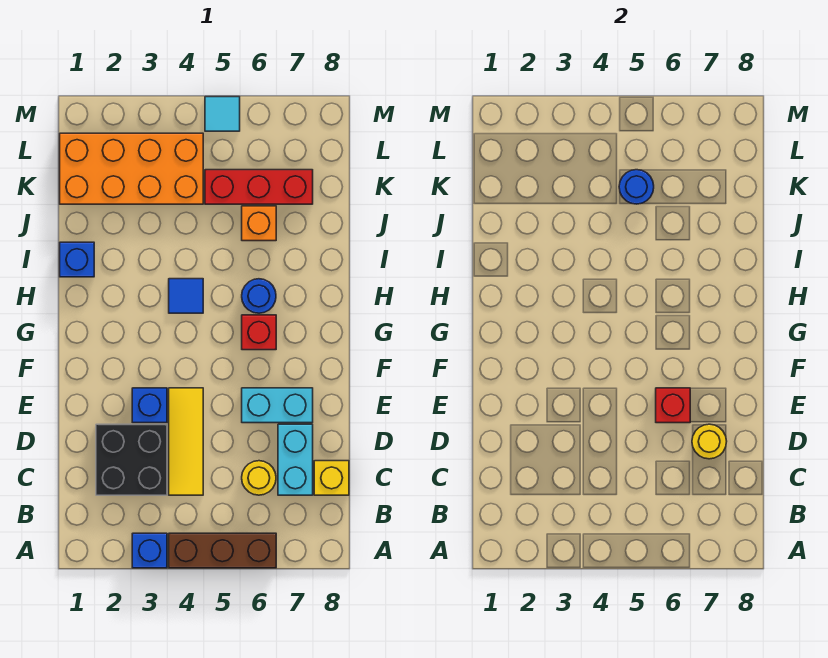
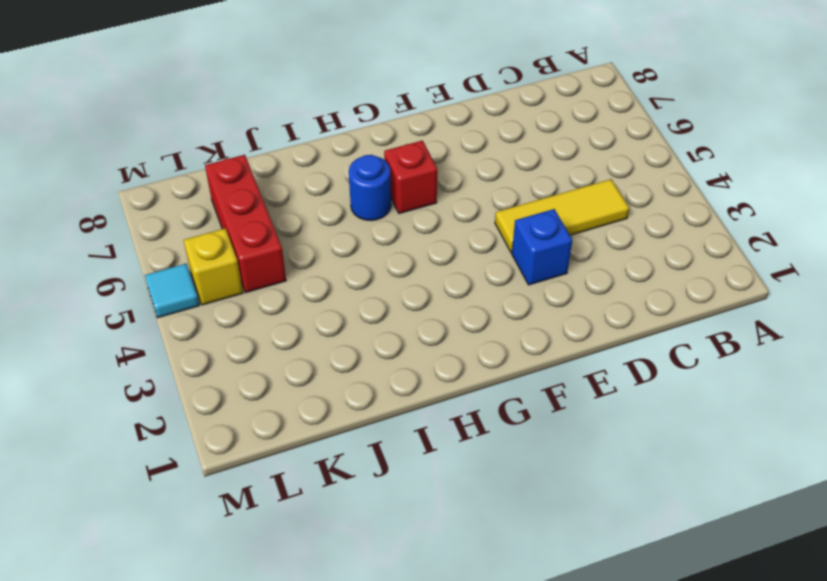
yellow 1x1 brick [184,228,243,305] -> yellow 1x1 brick moved to [314,461,349,495]
none -> blue 1x1 brick [132,533,167,568]
none -> brown 1x3 brick [169,533,276,568]
none -> black 2x2 brick [96,424,167,495]

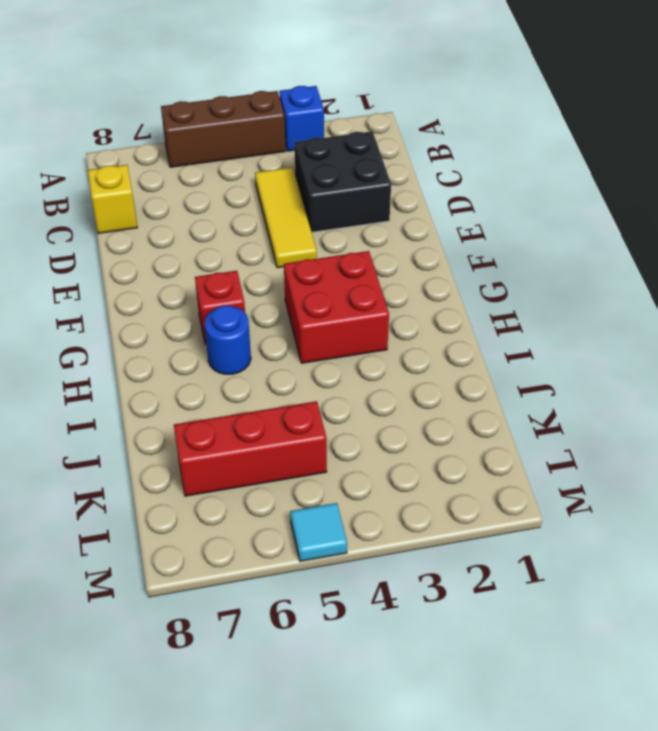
red 2x2 brick [284,251,389,363] -> blue 1x1 tile [169,279,203,313]
none -> yellow 1x1 round brick [242,461,276,495]
none -> cyan 1x2 brick [278,424,313,495]
none -> blue 1x1 brick [132,388,167,423]

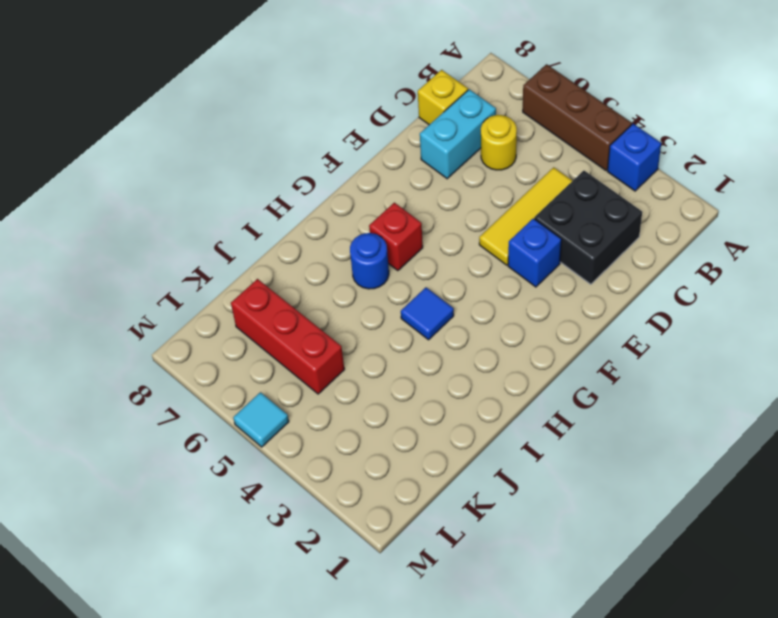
none -> cyan 1x2 brick [242,388,313,423]
none -> blue 1x1 brick [60,242,94,277]
none -> orange 1x1 brick [242,206,276,241]

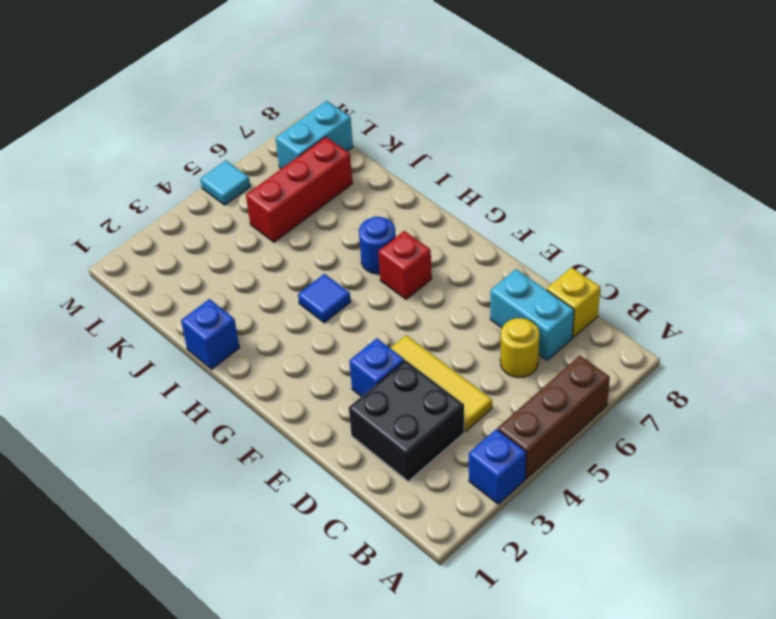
cyan 1x2 brick [275,101,353,169] -> cyan 1x2 brick moved to [242,388,313,423]
none -> orange 1x1 brick [242,206,276,241]
none -> orange 2x4 brick [60,133,203,204]
none -> yellow 1x1 round brick [692,424,727,459]

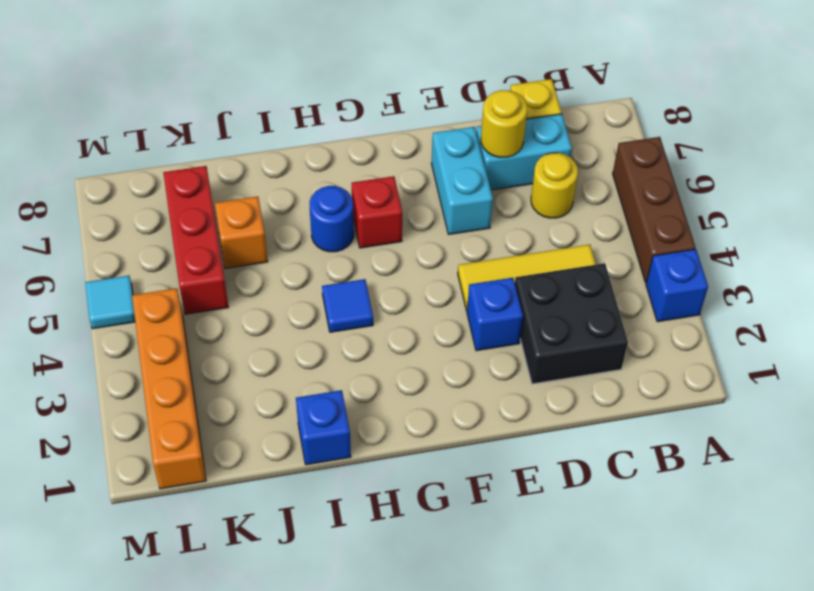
orange 1x4 brick [132,288,206,489] -> orange 2x4 brick [60,133,203,204]
none -> red 1x1 brick [656,388,690,423]
none -> blue 1x1 round brick [619,170,654,204]

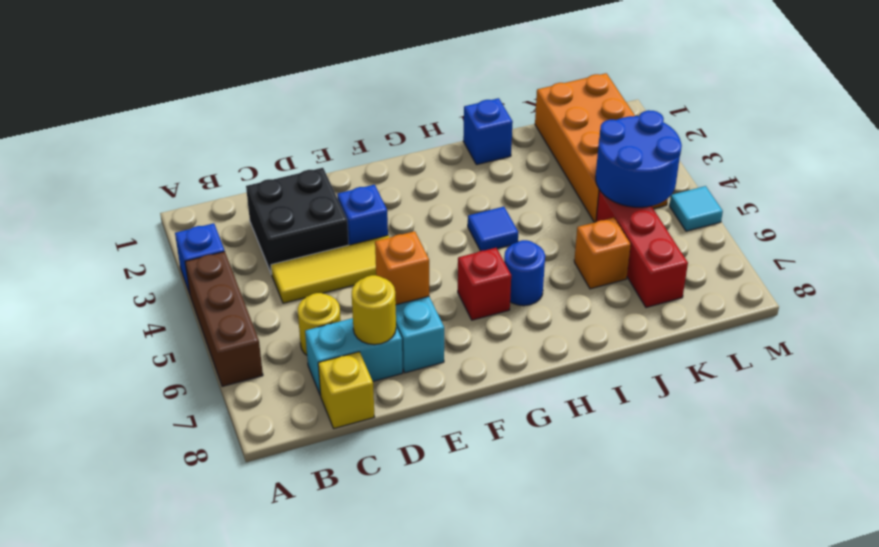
orange 1x1 brick [375,231,429,305] -> red 1x1 brick [656,388,690,423]
blue 2x2 round brick [596,110,682,207] -> blue 1x1 round brick [619,170,654,204]

